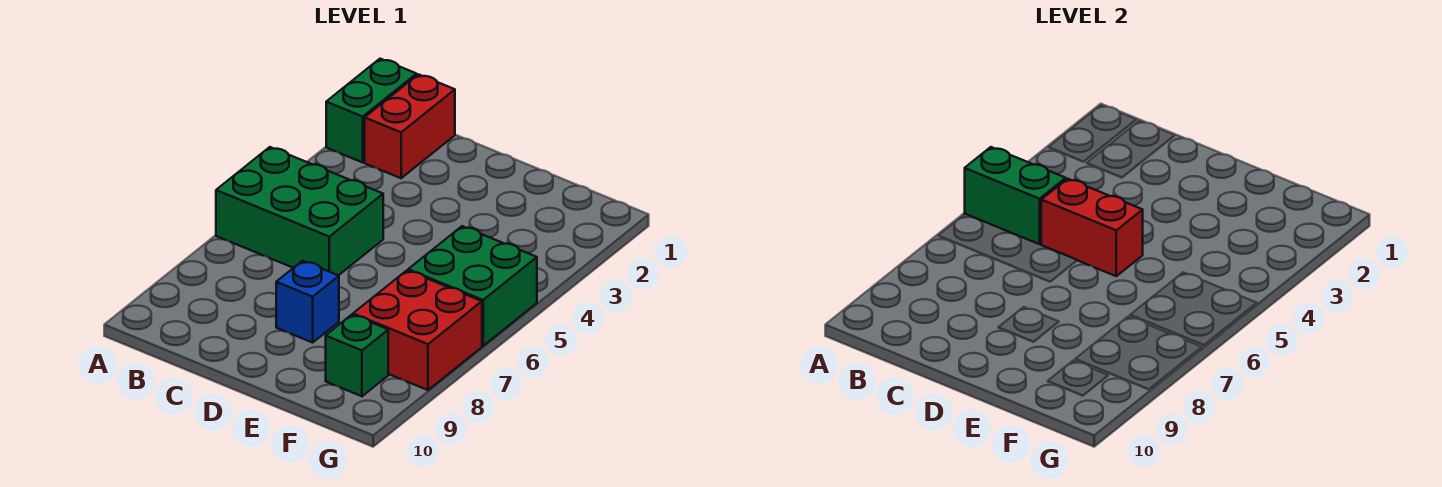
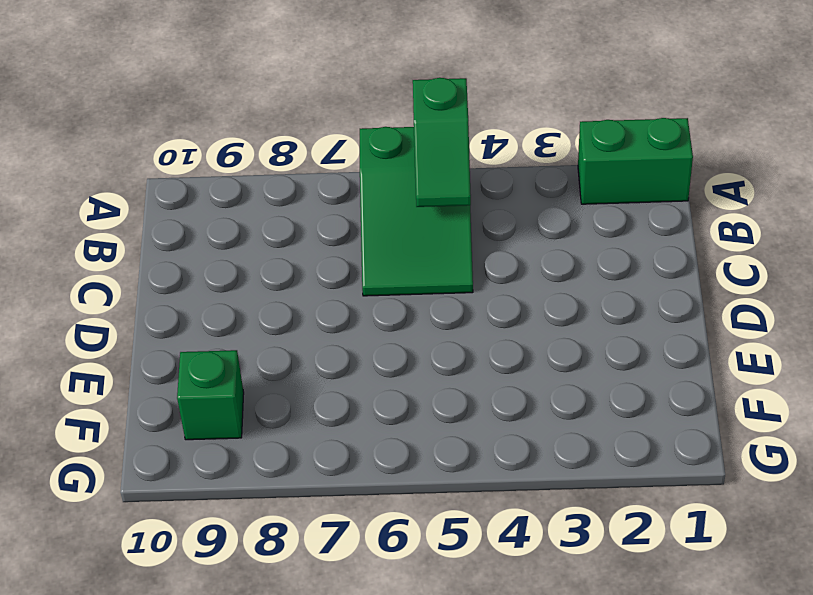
green 2x3 slope [360,127,473,296] -> green 2x3 brick [216,147,383,275]
green 1x2 slope [413,78,471,207] -> green 1x2 brick [965,147,1066,244]
none -> red 1x2 brick [365,74,455,178]
none -> blue 1x1 brick [276,261,339,343]

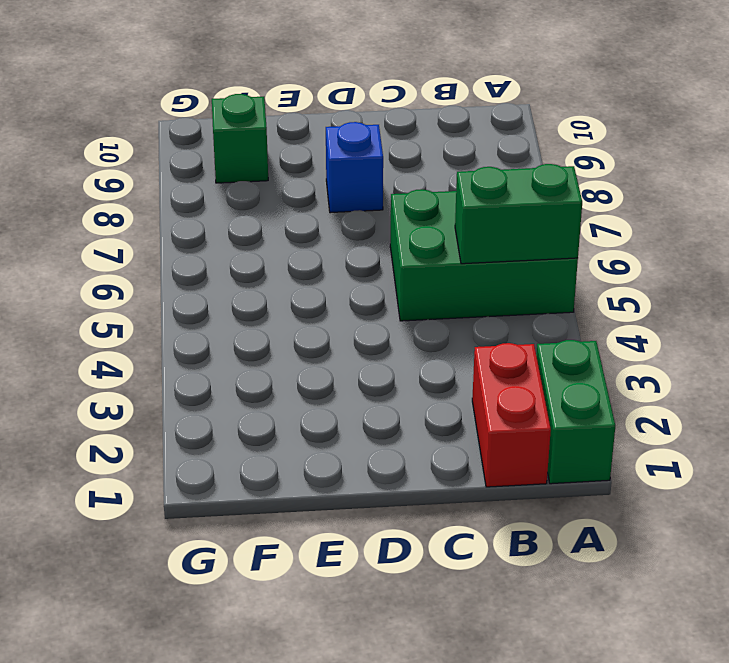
none -> green 2x2 brick [408,226,537,346]
none -> red 2x2 brick [353,271,482,390]

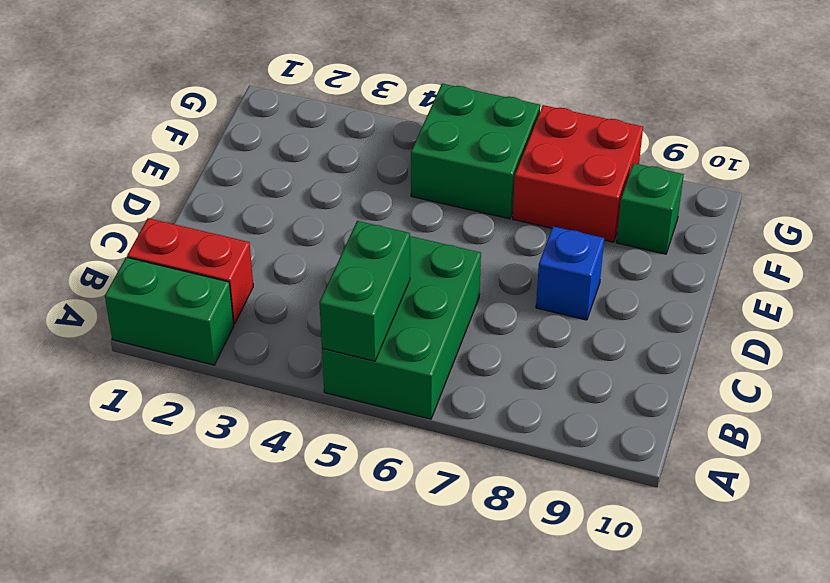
none -> red 1x2 brick [1041,179,1143,276]

